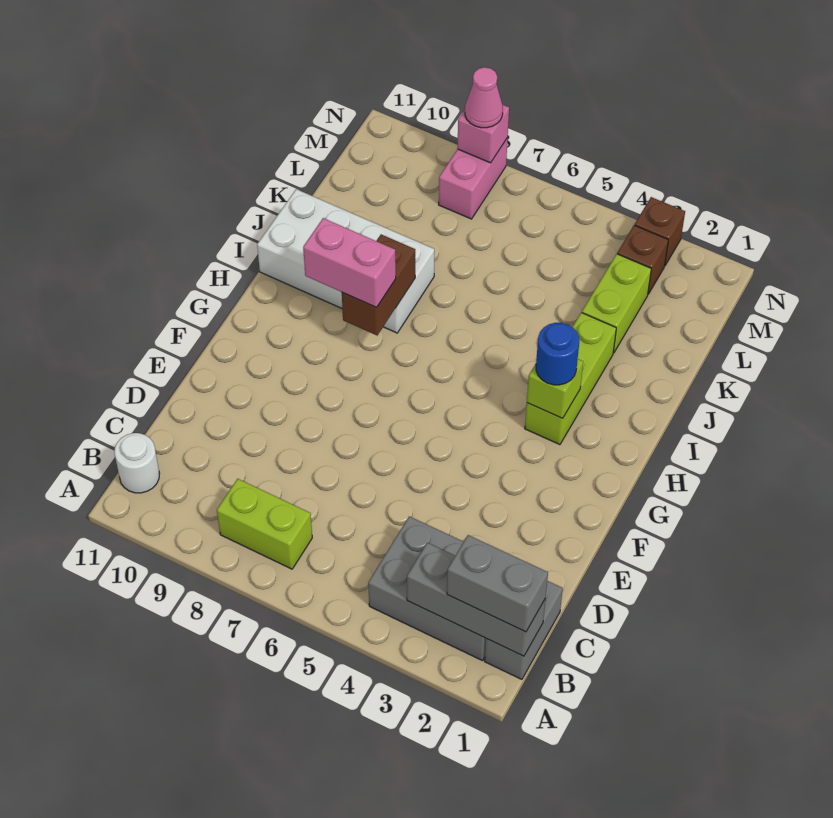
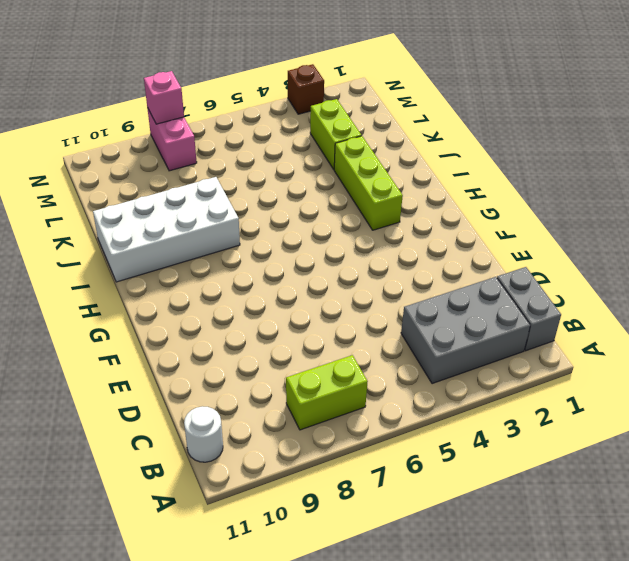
none -> brown 1x1 brick [617,225,668,294]
none -> grey 1x3 brick [407,543,545,656]
none -> lime 1x1 brick [527,359,583,418]

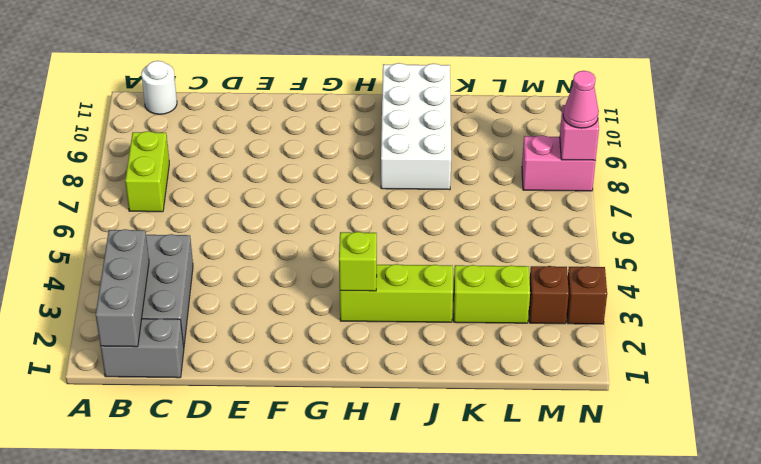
none -> brown 1x2 brick [342,234,415,335]
none -> grey 1x2 brick [447,535,548,632]
none -> blue 1x1 round brick [536,323,579,385]

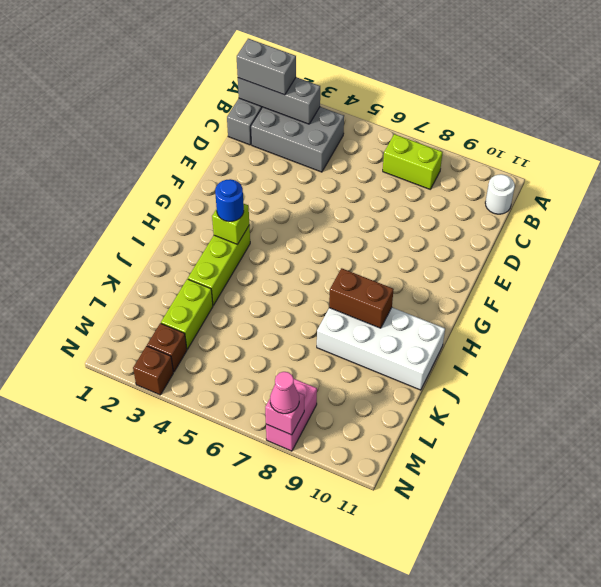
brown 1x2 brick [329,268,394,328] -> brown 1x2 brick turned to [342,234,415,335]
none -> pink 1x2 brick [303,218,396,307]

